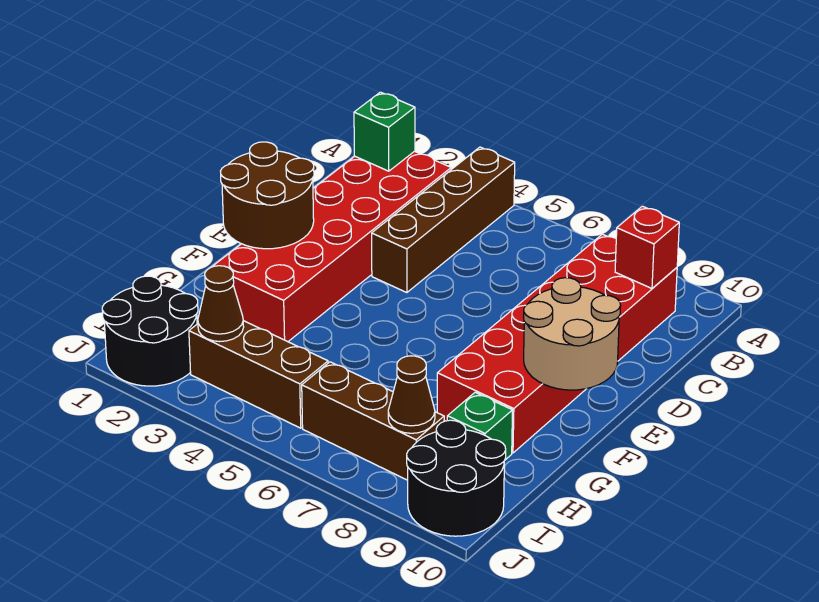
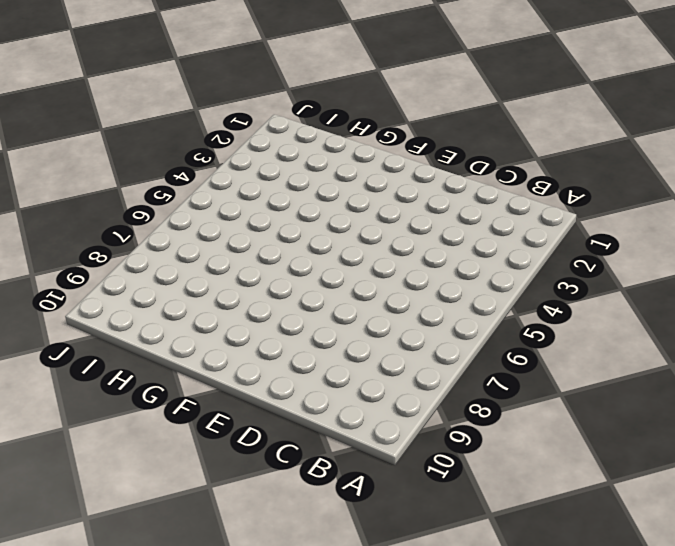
none -> brown 1x4 brick [372,147,515,293]
none -> red 2x6 brick [212,151,451,342]
none -> red 2x6 brick [437,234,677,453]

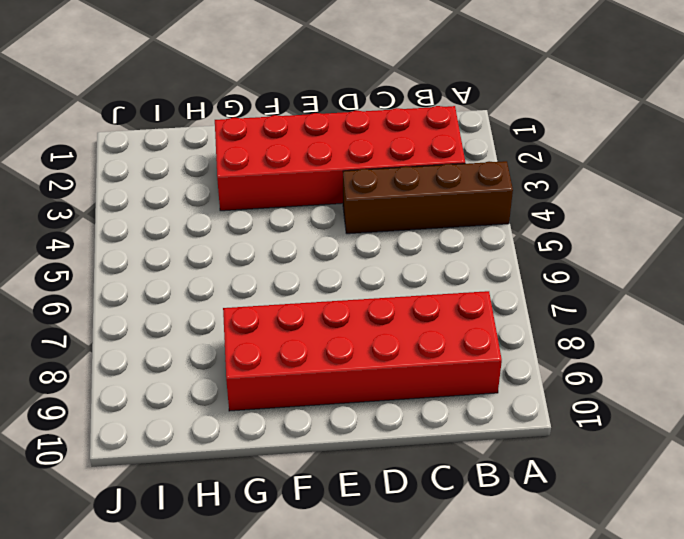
none -> green 1x1 brick [447,392,513,460]
none -> black 2x2 round brick [102,276,198,386]
none -> brown 1x3 brick [189,321,328,428]

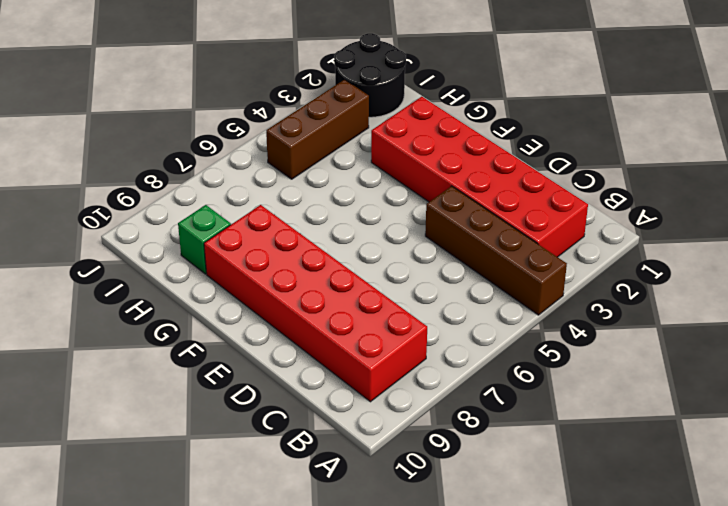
none -> brown 1x3 brick [302,362,444,480]
none -> black 2x2 round brick [407,420,506,536]
none -> green 1x1 brick [354,92,415,171]

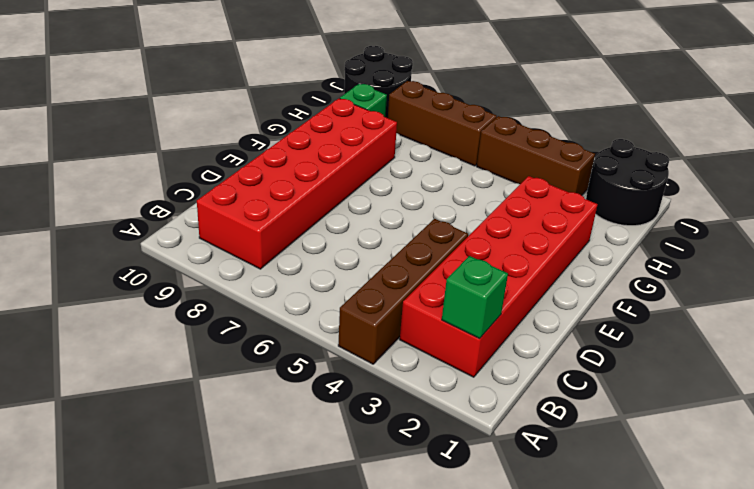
none -> red 1x1 brick [615,206,679,288]
none -> brown 2x2 round brick [221,142,314,249]
none -> tan 2x2 round brick [524,278,621,390]

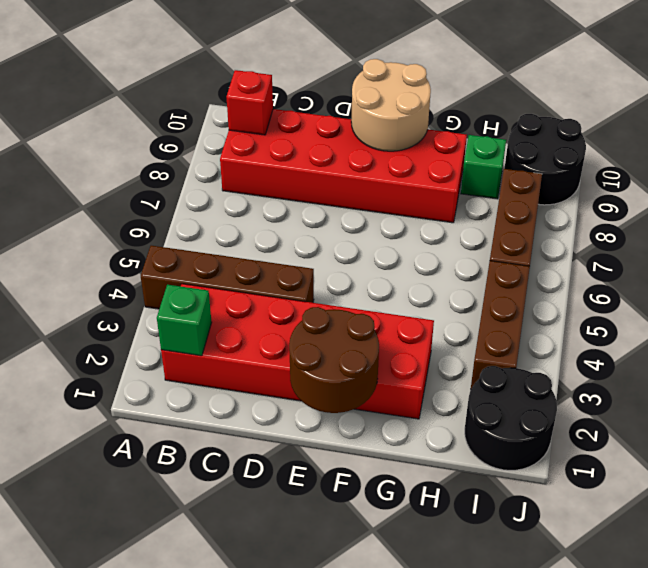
none -> brown 1x1 cone [198,266,244,342]
none -> brown 1x1 cone [388,356,435,433]

